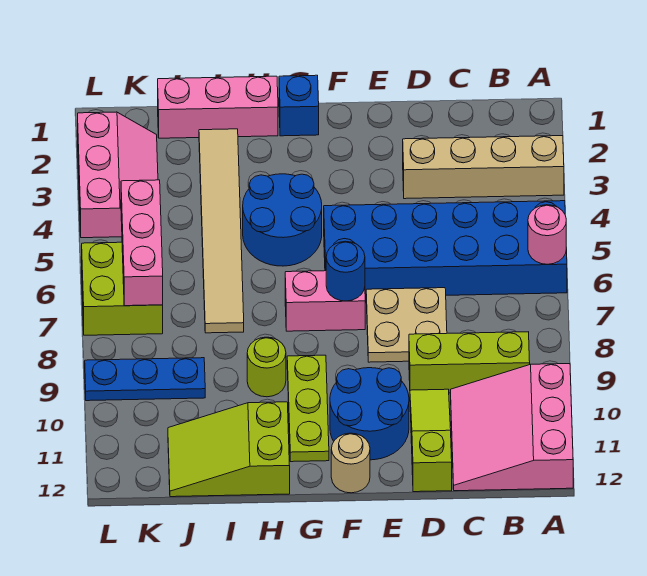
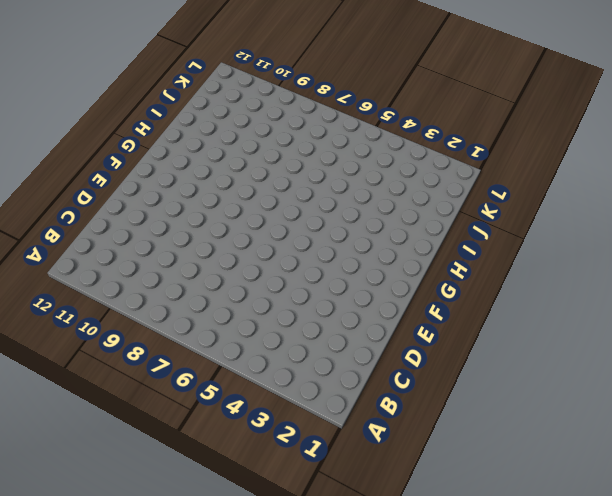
none -> tan 1x4 brick [403,136,564,199]
none -> blue 2x6 brick [324,201,567,297]
none -> pink 3x3 slope [450,364,573,491]

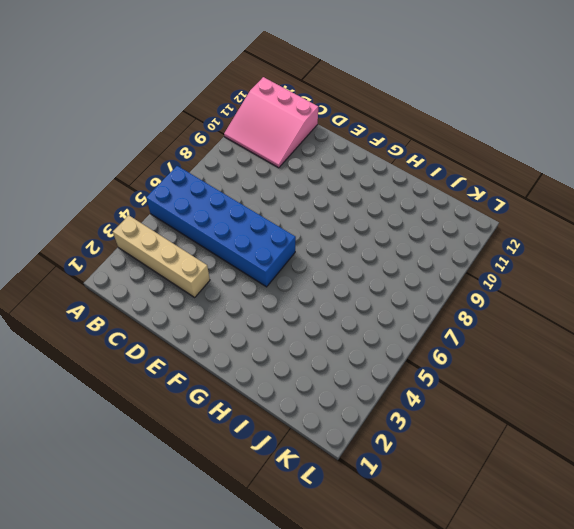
pink 3x3 slope [224,77,318,168] -> pink 3x3 slope turned to [450,364,573,491]
none -> lime 1x3 brick [409,332,530,393]
none -> tan 2x2 plate [366,288,447,362]
none -> lime 1x3 slope [410,389,452,492]

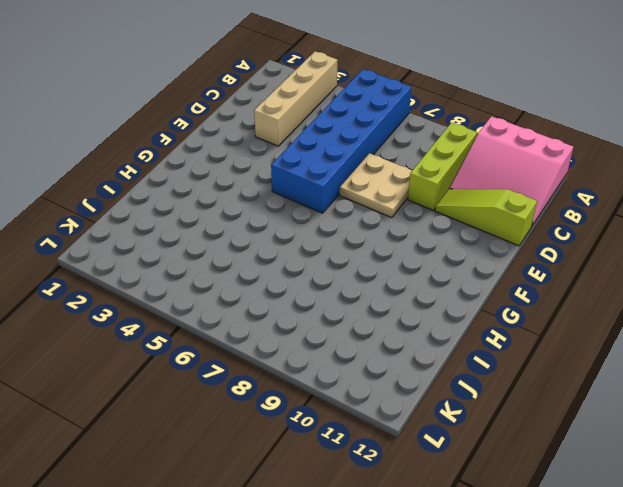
none -> blue 2x2 round brick [330,368,409,460]
none -> pink 1x2 brick [285,271,365,331]
none -> tan 1x1 round brick [331,433,370,493]

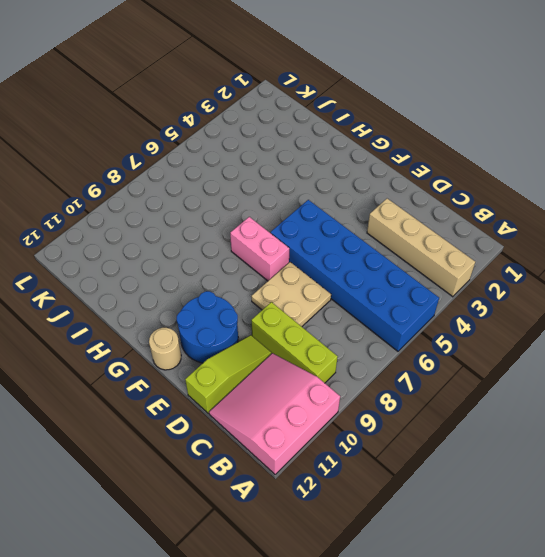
none -> blue 1x1 brick [279,75,319,136]
none -> blue 2x2 round brick [243,174,322,266]
none -> lime 1x3 plate [287,355,329,462]

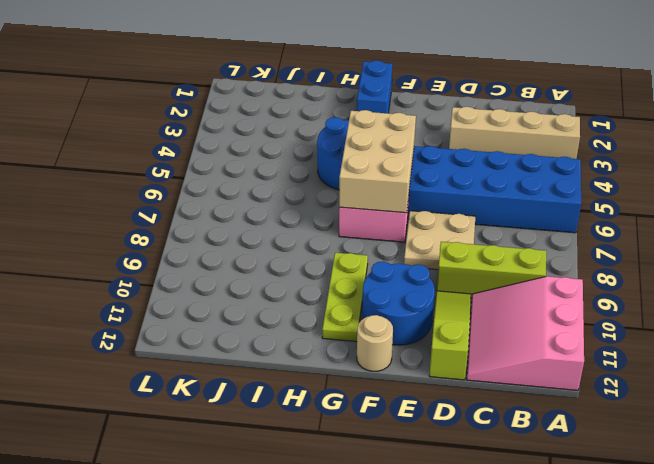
tan 2x3 brick [339,110,416,213] -> blue 1x1 round brick [326,241,365,301]
blue 1x2 brick [357,60,393,113] -> blue 1x1 brick [279,75,319,136]
none -> pink 1x3 brick [158,76,278,138]
none -> lime 1x1 round brick [247,337,286,397]
none -> lime 2x3 slope [168,402,290,497]

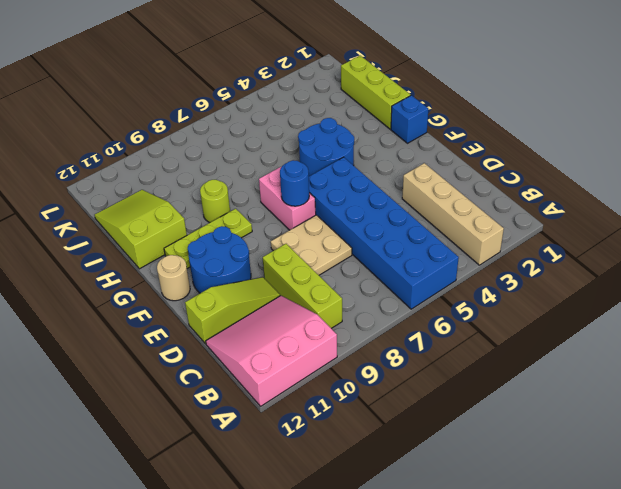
lime 1x3 brick [341,56,411,129] -> pink 1x3 brick [158,76,278,138]
none -> tan 1x6 tile [199,129,244,333]
none -> blue 1x3 plate [85,358,205,401]
none -> pink 2x3 slope [78,112,158,238]

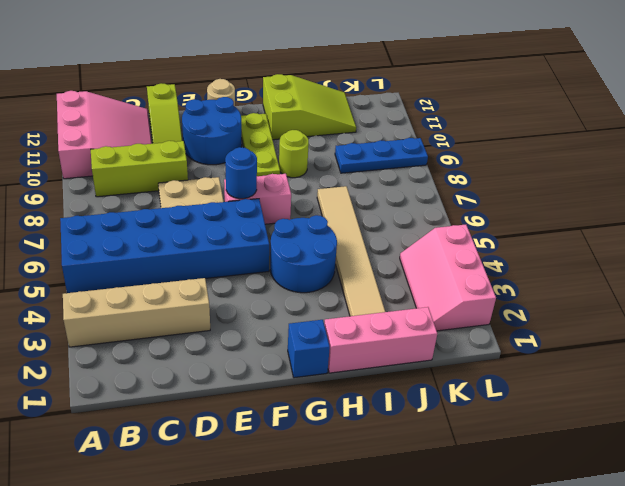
none -> lime 2x2 brick [82,242,163,335]
none -> pink 1x1 round brick [528,205,566,264]
none -> pink 1x3 brick [121,180,163,306]

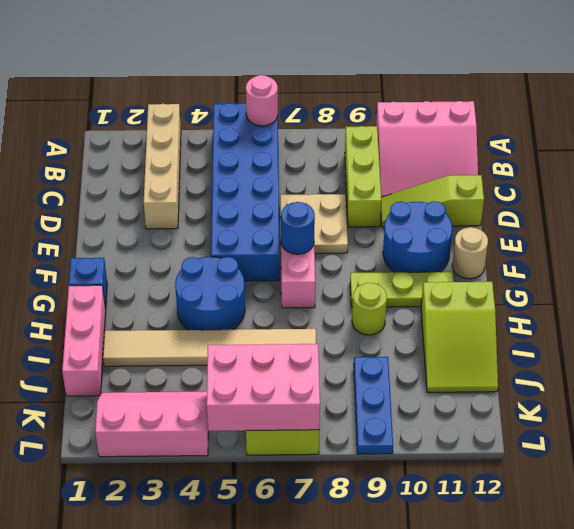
pink 2x3 brick [207,344,320,431] -> pink 1x3 brick [121,180,163,306]

